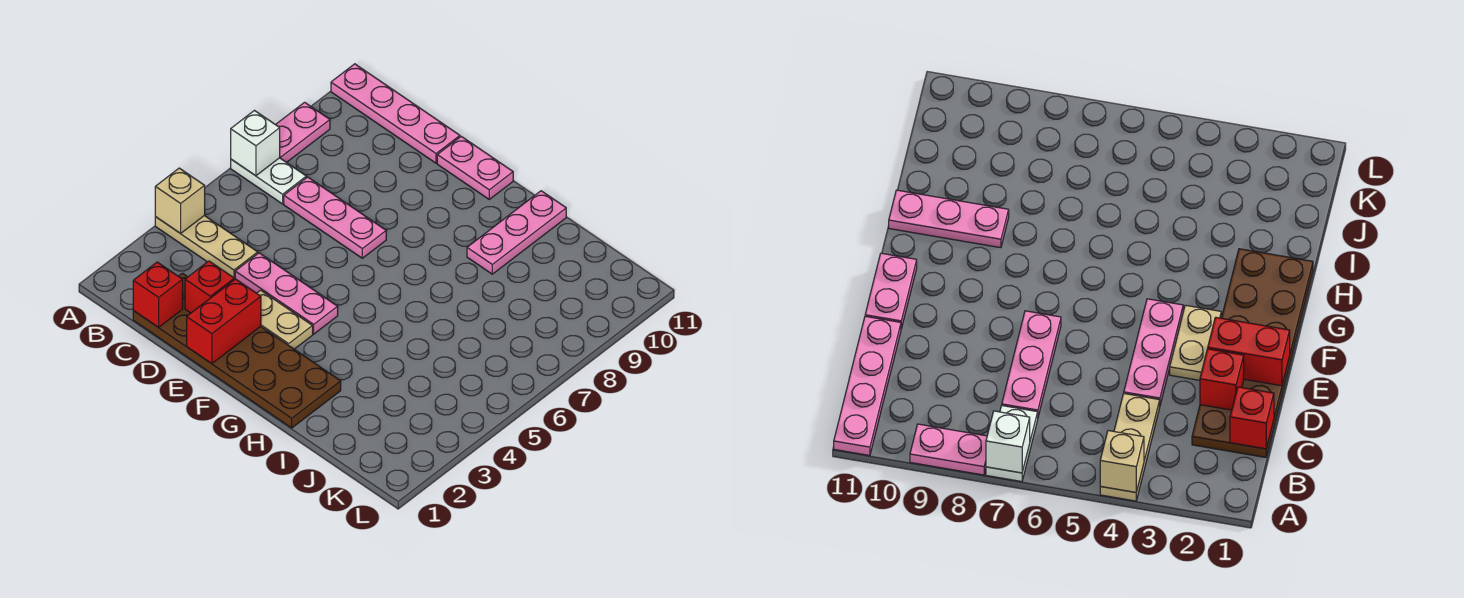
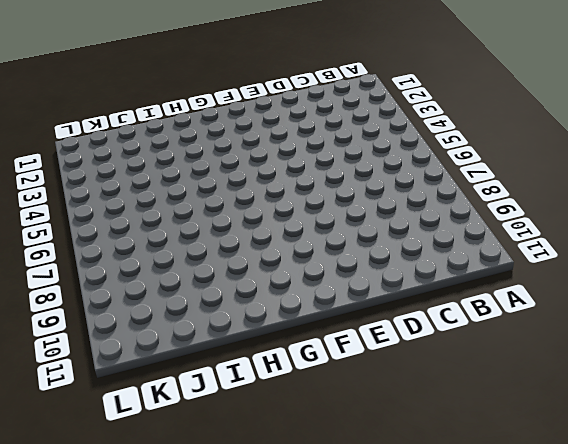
none -> tan 1x3 plate [155,216,258,280]
none -> white 1x2 plate [231,158,306,204]
none -> pink 1x2 plate [276,102,330,162]

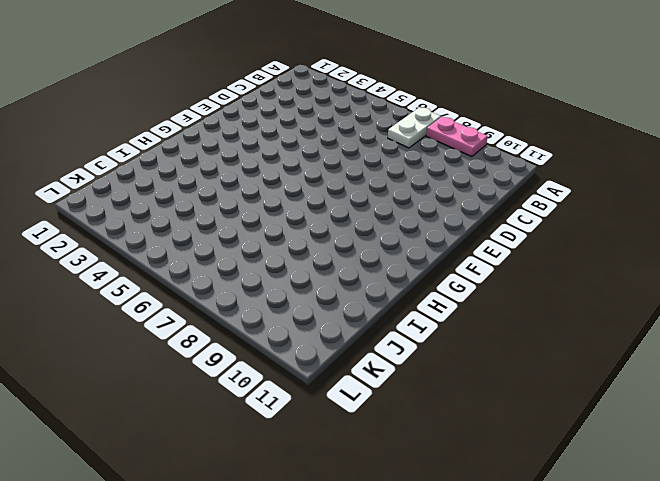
none -> tan 1x3 plate [155,216,258,280]
none -> pink 1x4 plate [331,64,460,163]
none -> brown 2x6 plate [133,273,341,428]

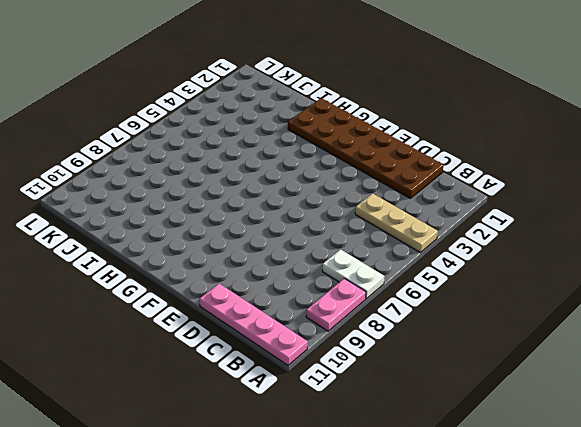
none -> pink 1x3 plate [284,177,386,258]
none -> pink 1x3 plate [235,253,338,334]
none -> tan 1x2 plate [257,290,313,349]

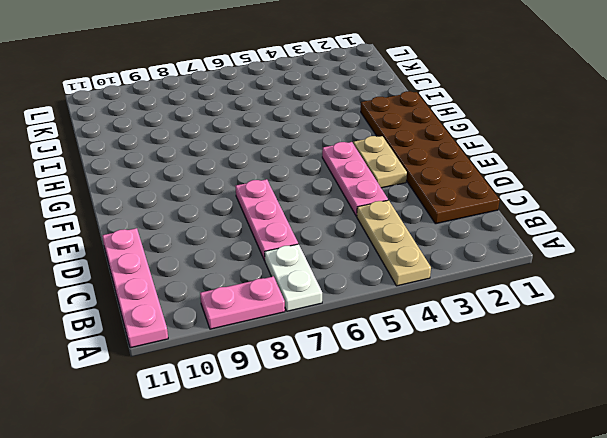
none -> pink 1x2 plate [437,136,513,199]
none -> pink 1x3 plate [467,191,566,274]
none -> tan 1x1 brick [155,168,205,233]

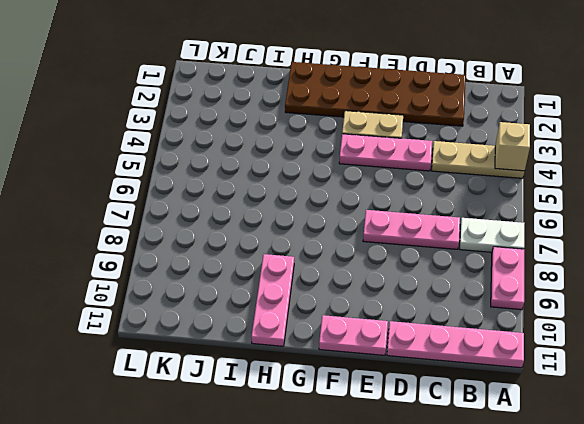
none -> white 1x1 brick [231,111,280,176]
none -> red 1x1 brick [133,262,183,327]
none -> red 1x1 brick [185,261,234,313]

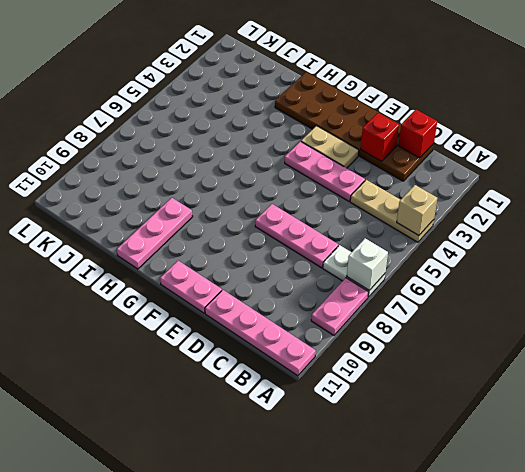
none -> red 1x2 brick [187,279,261,364]

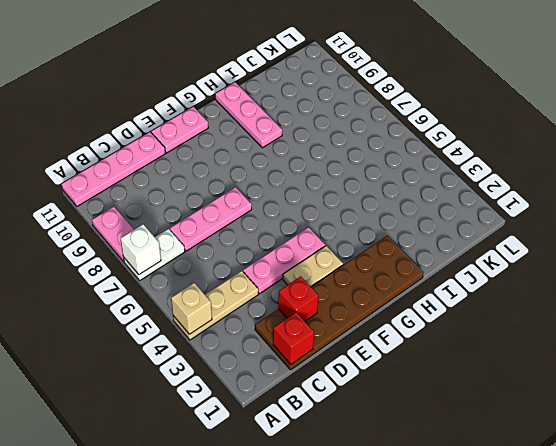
none -> red 1x2 brick [187,279,261,364]

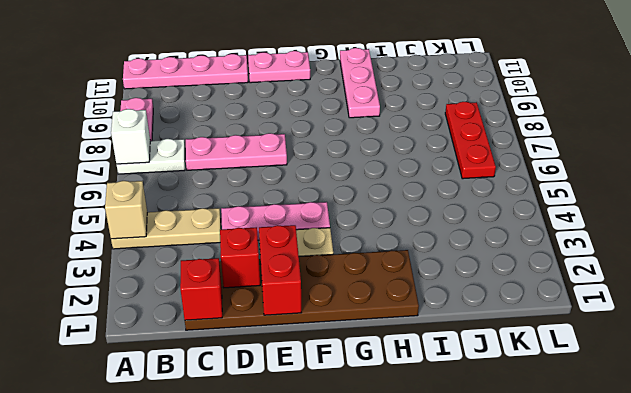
red 1x3 plate [445,102,496,179] -> none

